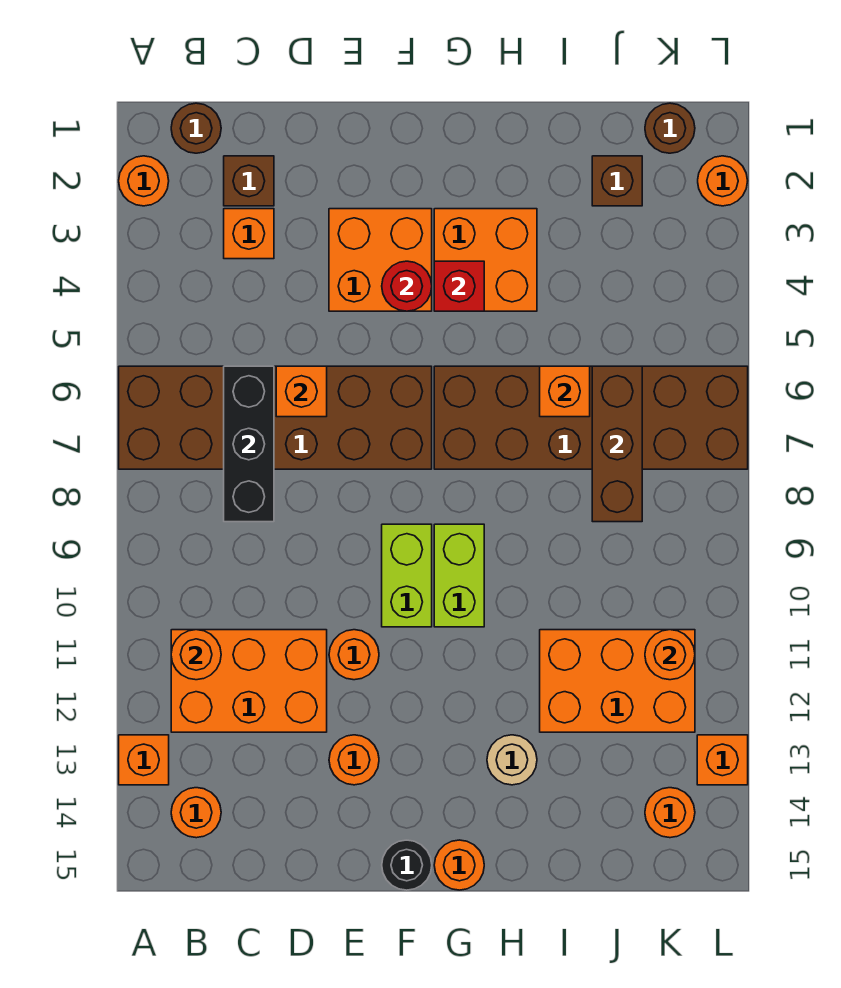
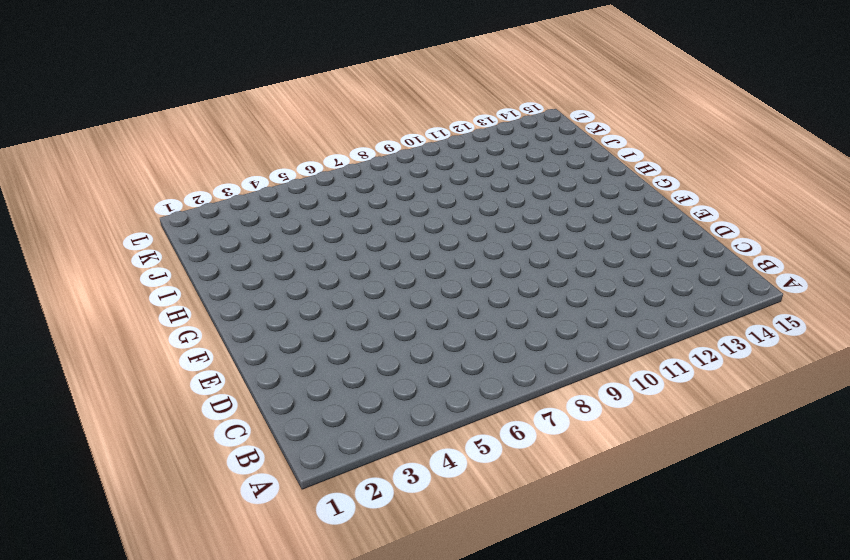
none -> orange 1x1 round brick [119,156,169,206]
none -> brown 2x6 brick [119,366,432,469]
none -> orange 1x1 brick [119,735,169,785]
none -> brown 1x1 round brick [171,103,221,153]

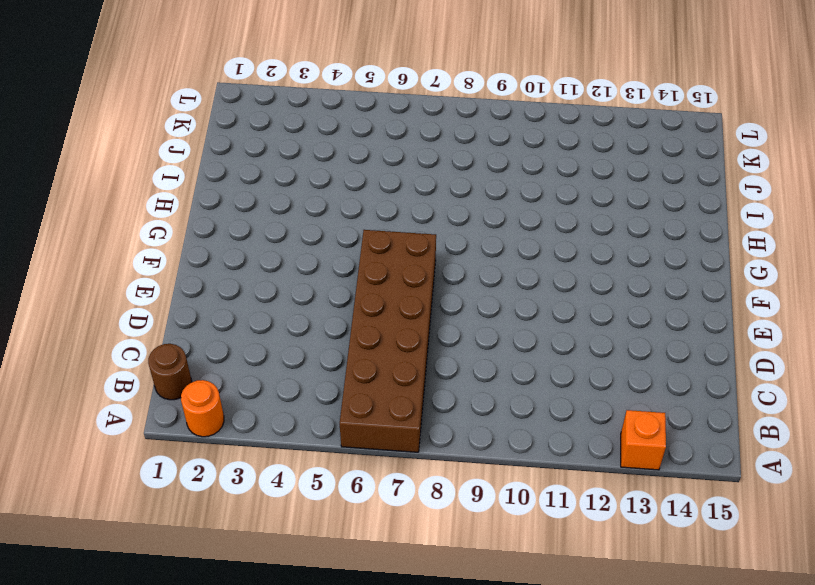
none -> orange 2x3 brick [171,630,327,732]
none -> orange 1x1 round brick [171,788,221,838]
none -> brown 1x1 brick [224,156,274,206]
none -> orange 1x1 brick [224,209,274,259]

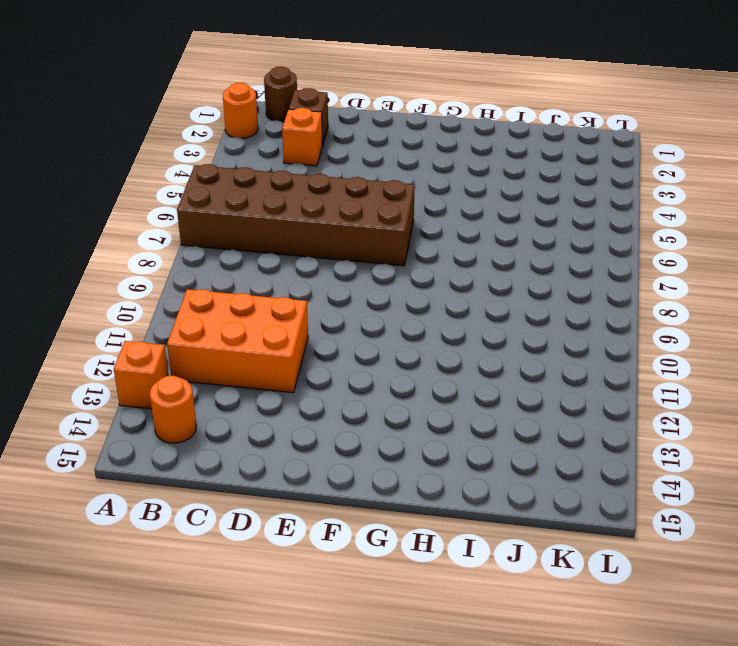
none -> orange 2x2 brick [329,209,432,311]
none -> orange 1x1 round brick [329,630,379,680]
none -> orange 1x1 round brick [329,735,379,785]
none -> lime 1x2 brick [382,524,432,627]

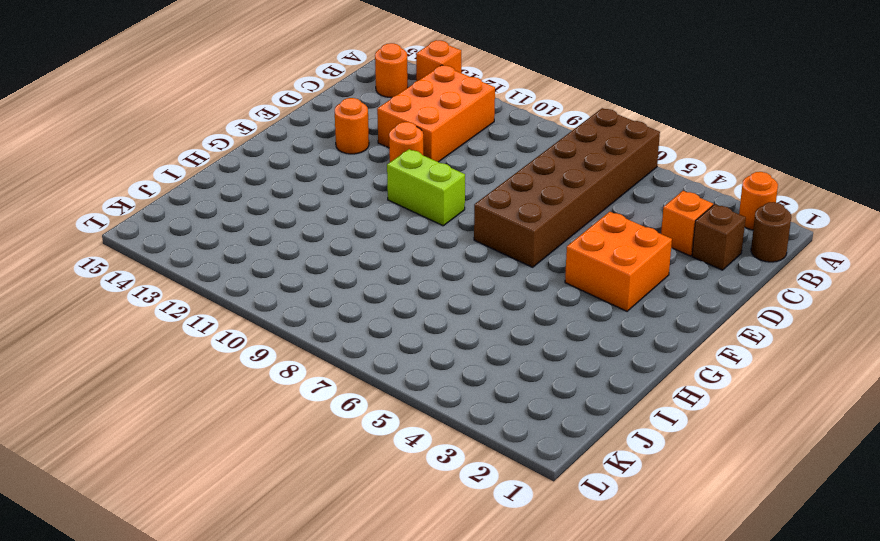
none -> black 1x1 round brick [382,840,432,890]
none -> orange 2x2 brick [434,209,537,311]
none -> brown 2x6 brick [434,366,748,469]
none -> lime 1x2 brick [434,524,484,627]

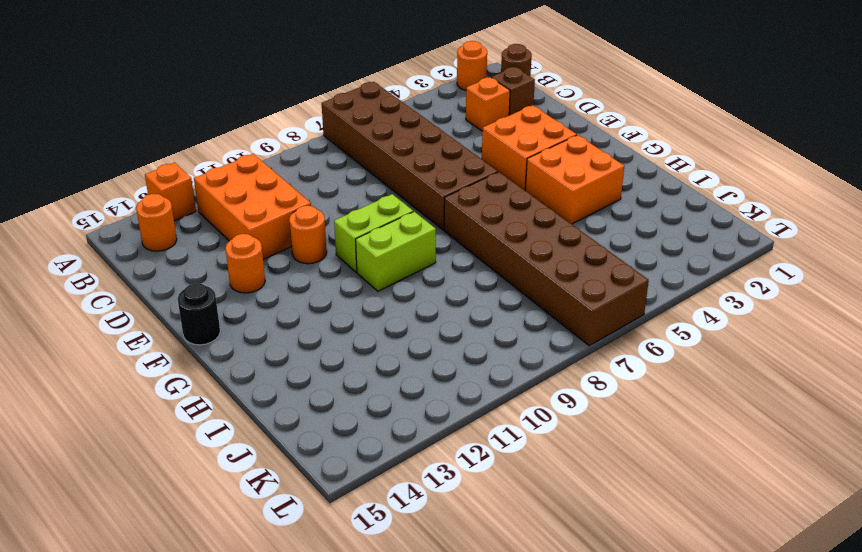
none -> orange 1x1 round brick [434,840,484,890]
none -> tan 1x1 round brick [487,735,537,785]
none -> orange 2x3 brick [540,630,695,732]
none -> brown 1x1 brick [592,156,642,206]

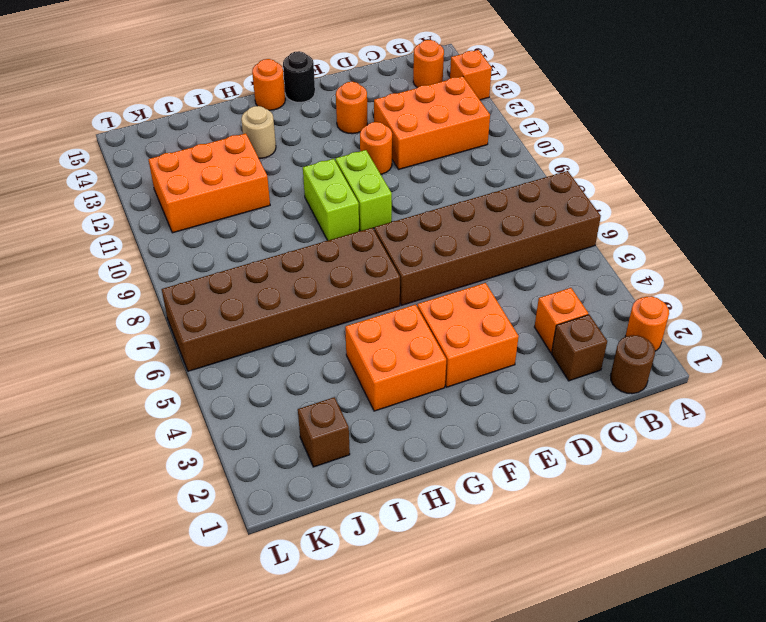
none -> brown 1x1 round brick [645,103,695,153]
none -> orange 1x1 round brick [645,788,695,838]
none -> orange 1x1 round brick [698,156,748,206]
none -> orange 1x1 brick [697,735,748,785]

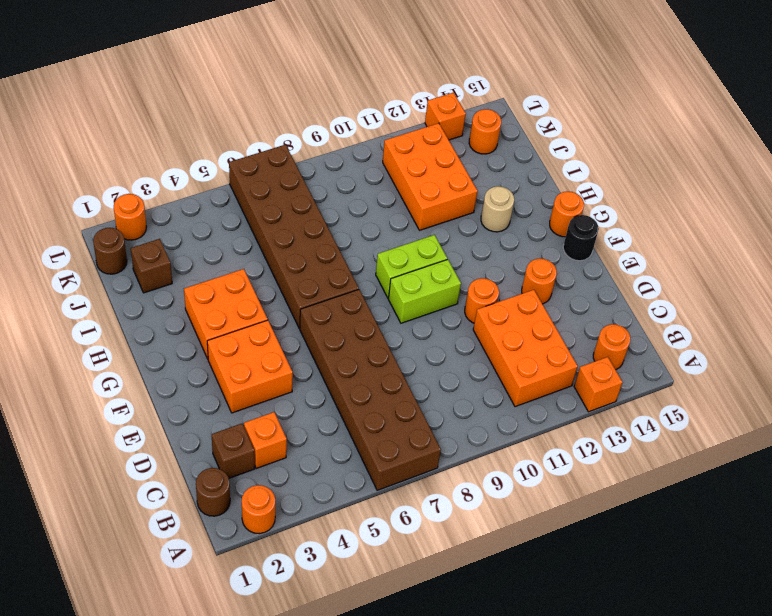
none -> orange 1x1 round brick [171,630,221,680]
none -> black 1x3 brick [224,366,274,522]
none -> orange 1x1 brick [276,366,327,417]
none -> red 1x1 round brick [382,261,432,311]

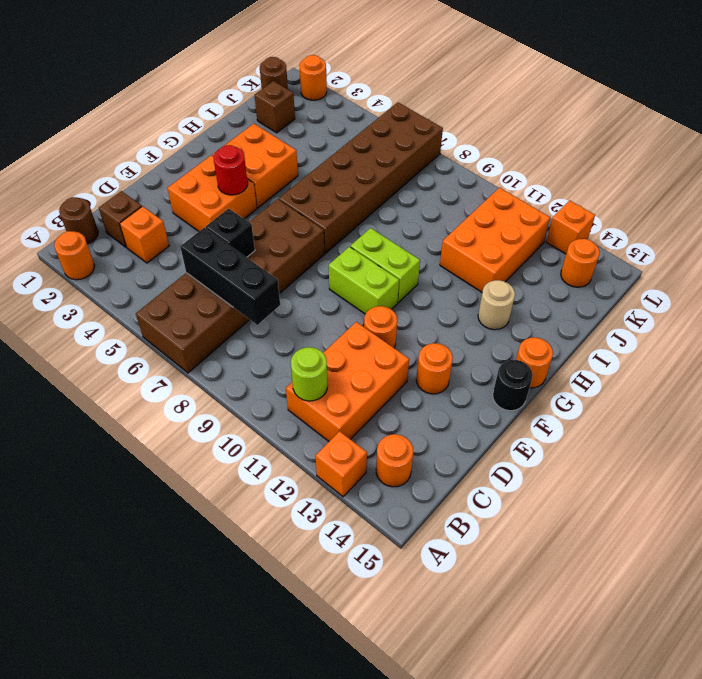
lime 1x1 round brick [291,347,328,401] -> orange 1x1 round brick [171,630,221,680]
black 1x1 brick [206,209,255,257] -> orange 1x1 brick [276,366,327,417]
none -> red 1x1 brick [434,261,484,311]
none -> orange 1x1 brick [540,366,590,417]
none -> brown 1x3 brick [592,366,642,522]
none -> orange 1x1 round brick [645,630,695,680]

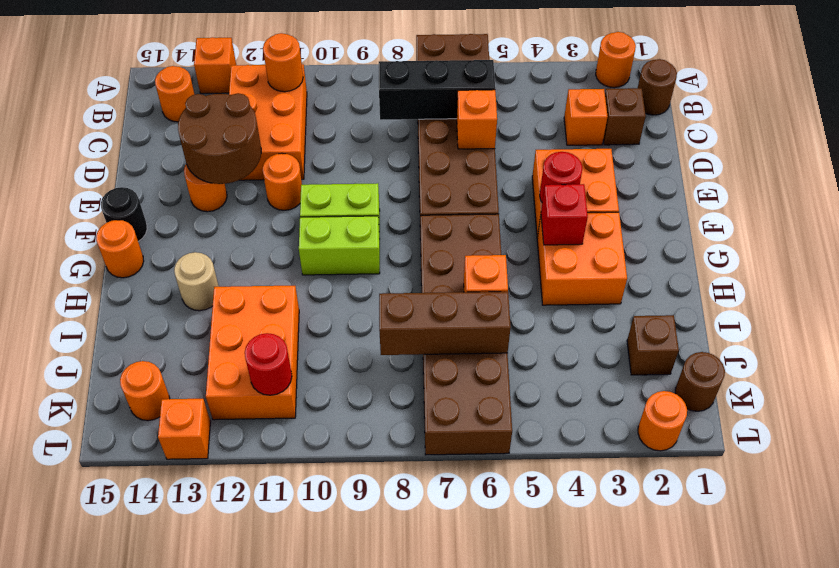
brown 2x2 round brick [178,93,261,184] -> none
red 1x1 round brick [245,333,292,395] -> orange 1x1 round brick [645,630,695,680]

